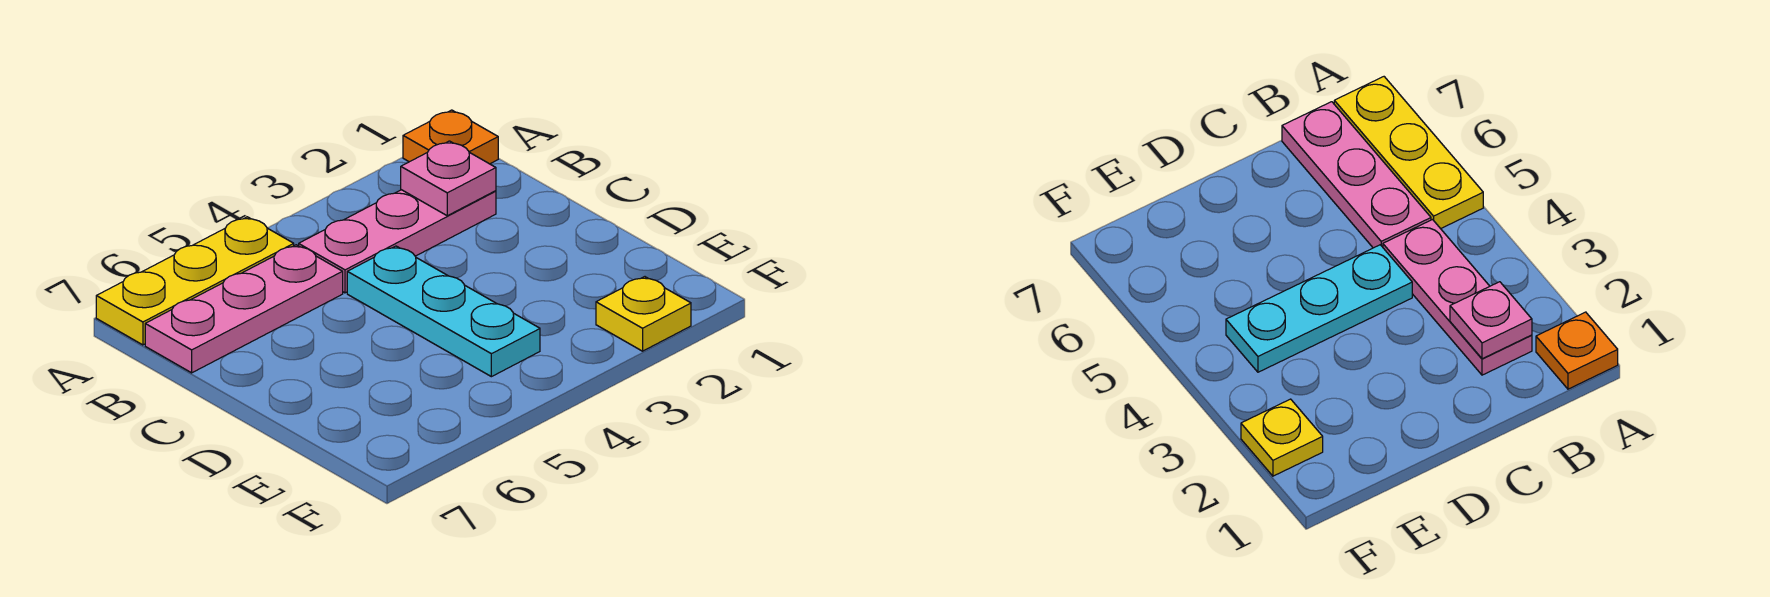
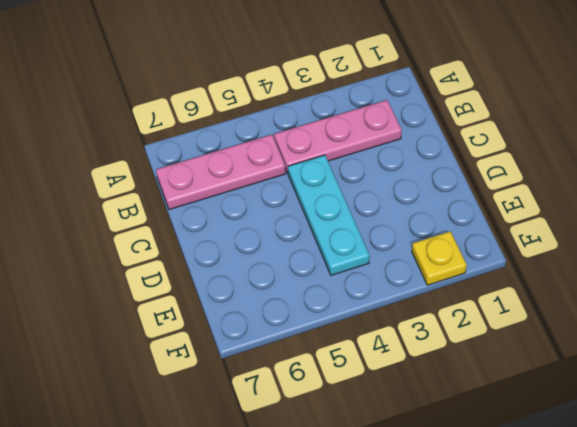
none -> orange 1x1 plate [403,110,498,164]
none -> yellow 1x3 plate [96,217,294,345]

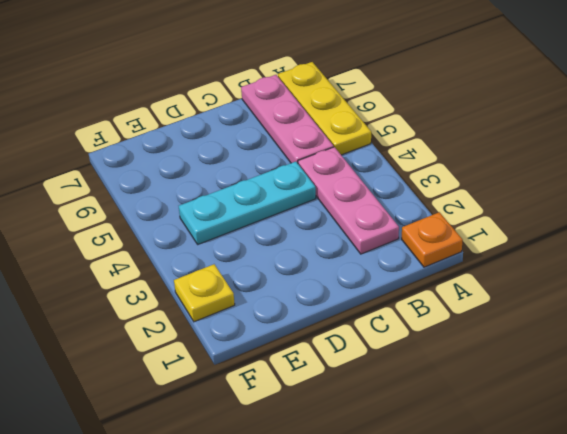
none -> pink 1x1 plate [401,141,496,216]

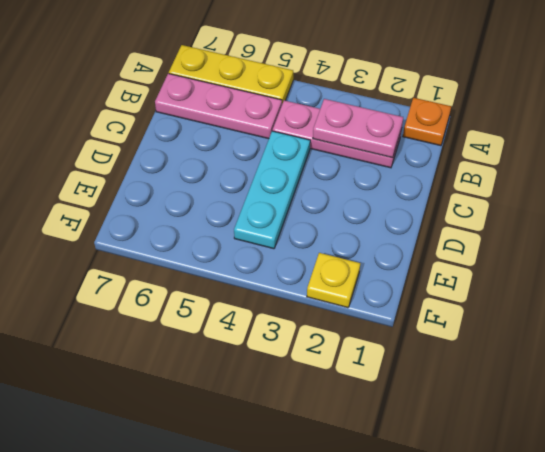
pink 1x2 plate [313,99,403,158] -> pink 1x1 plate [401,141,496,216]

